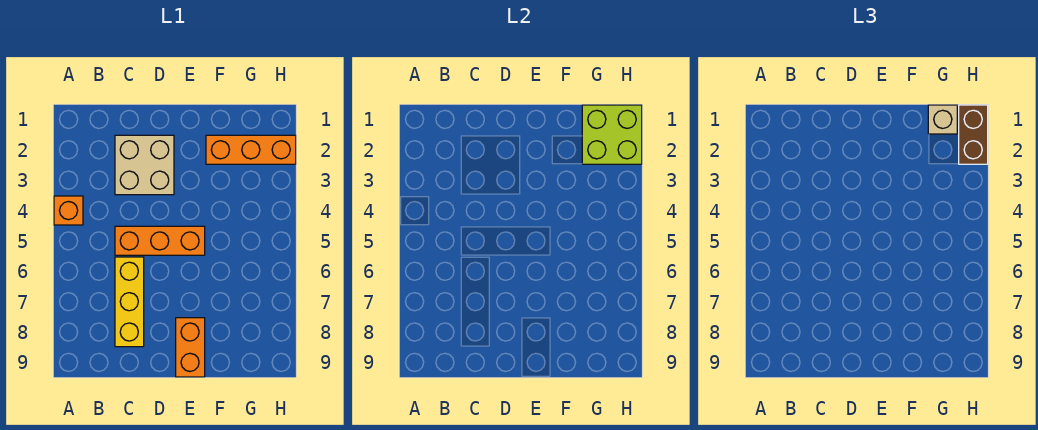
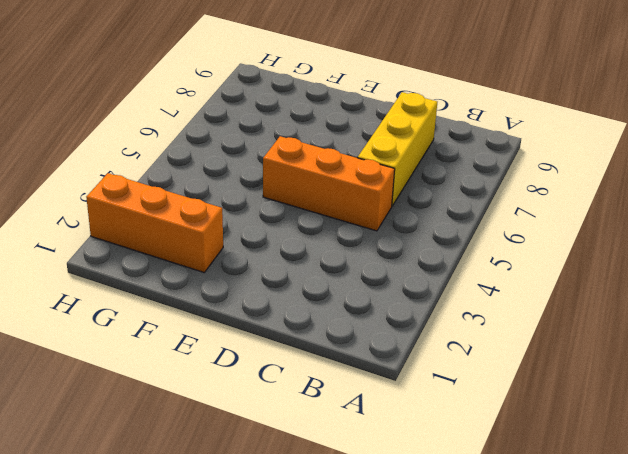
none -> orange 1x1 brick [54,196,83,225]
none -> tan 2x2 brick [115,135,174,195]

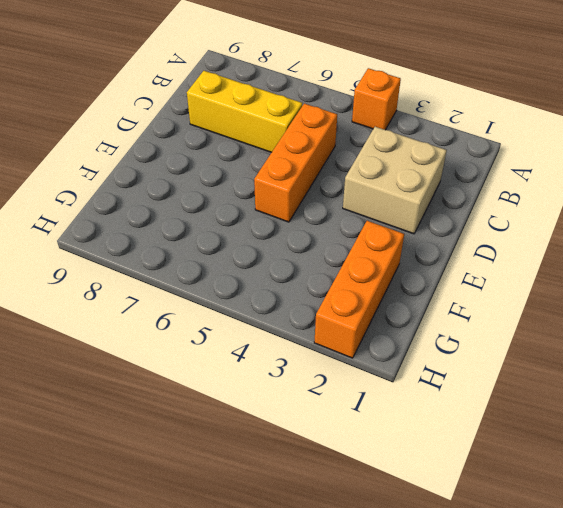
none -> orange 1x2 brick [176,318,205,377]
none -> lime 2x2 brick [582,105,642,164]

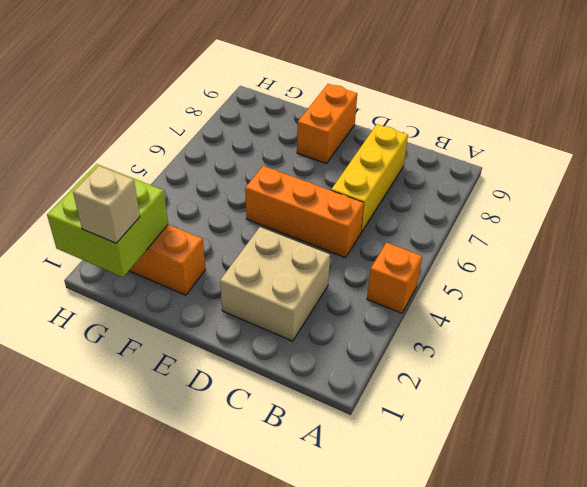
none -> brown 1x2 brick [959,105,988,164]

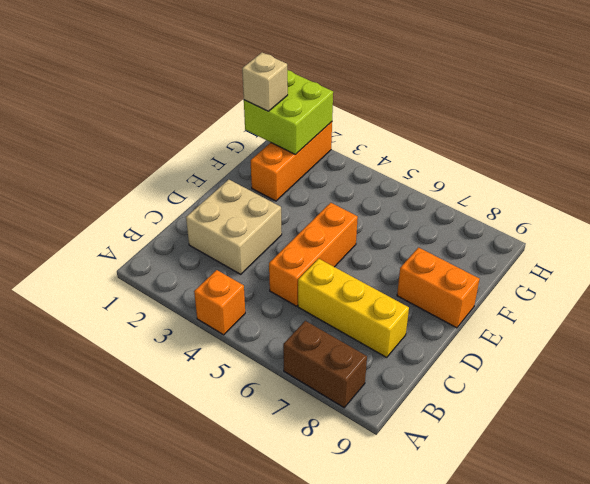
brown 1x2 brick [283,321,367,408] -> brown 1x2 brick moved to [959,105,988,164]

